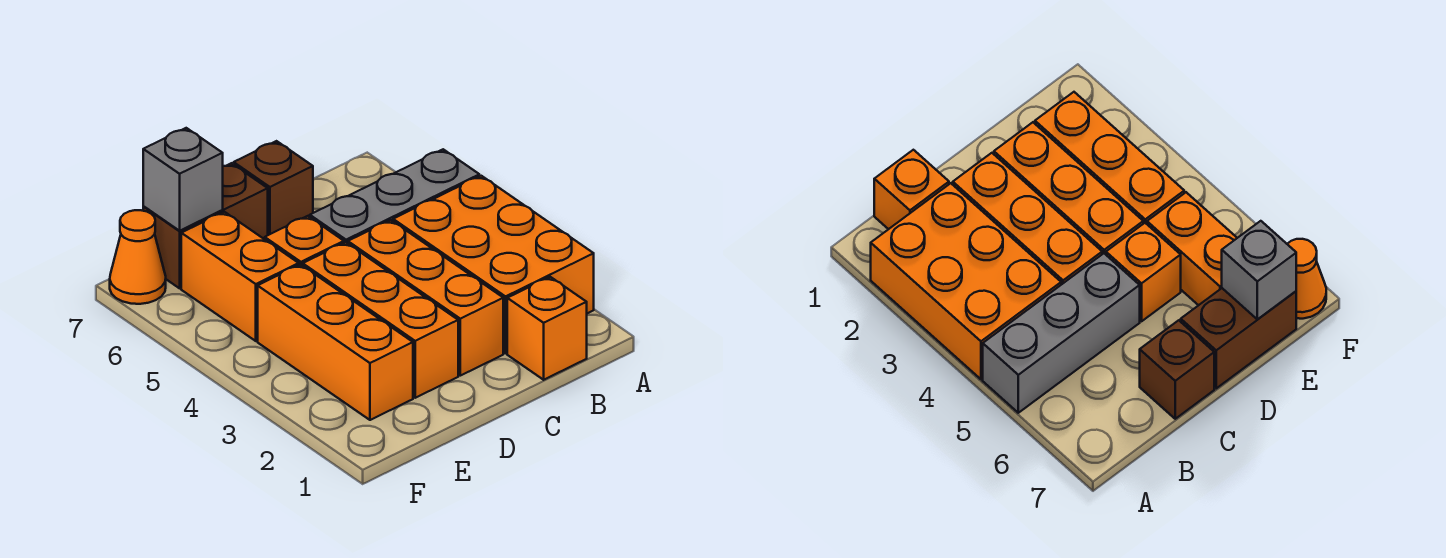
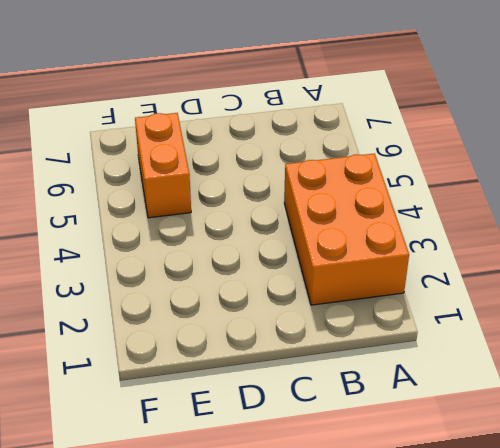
none -> grey 1x3 brick [310,149,479,243]
none -> orange 1x1 brick [507,277,587,380]
none -> orange 1x3 brick [348,220,503,376]

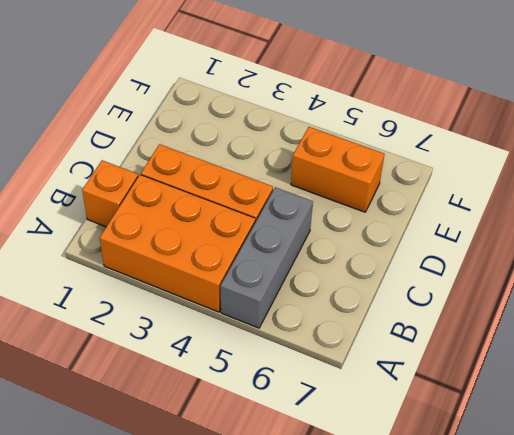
none -> brown 1x1 brick [234,141,313,235]
none -> orange 1x3 brick [303,242,458,398]
none -> orange 1x1 brick [265,216,344,266]

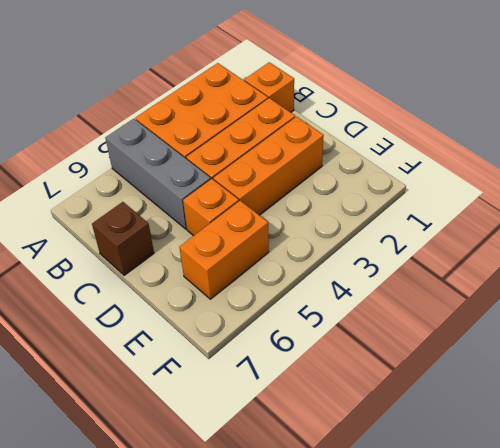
none -> brown 1x2 brick [143,163,268,288]
none -> orange 1x3 brick [258,265,413,420]
none -> orange 1x1 cone [110,210,166,304]

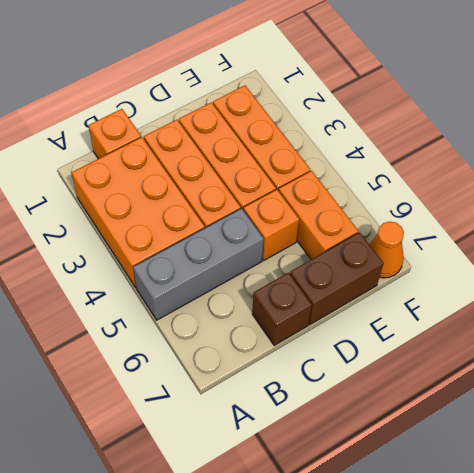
none -> grey 1x1 brick [143,128,223,231]

